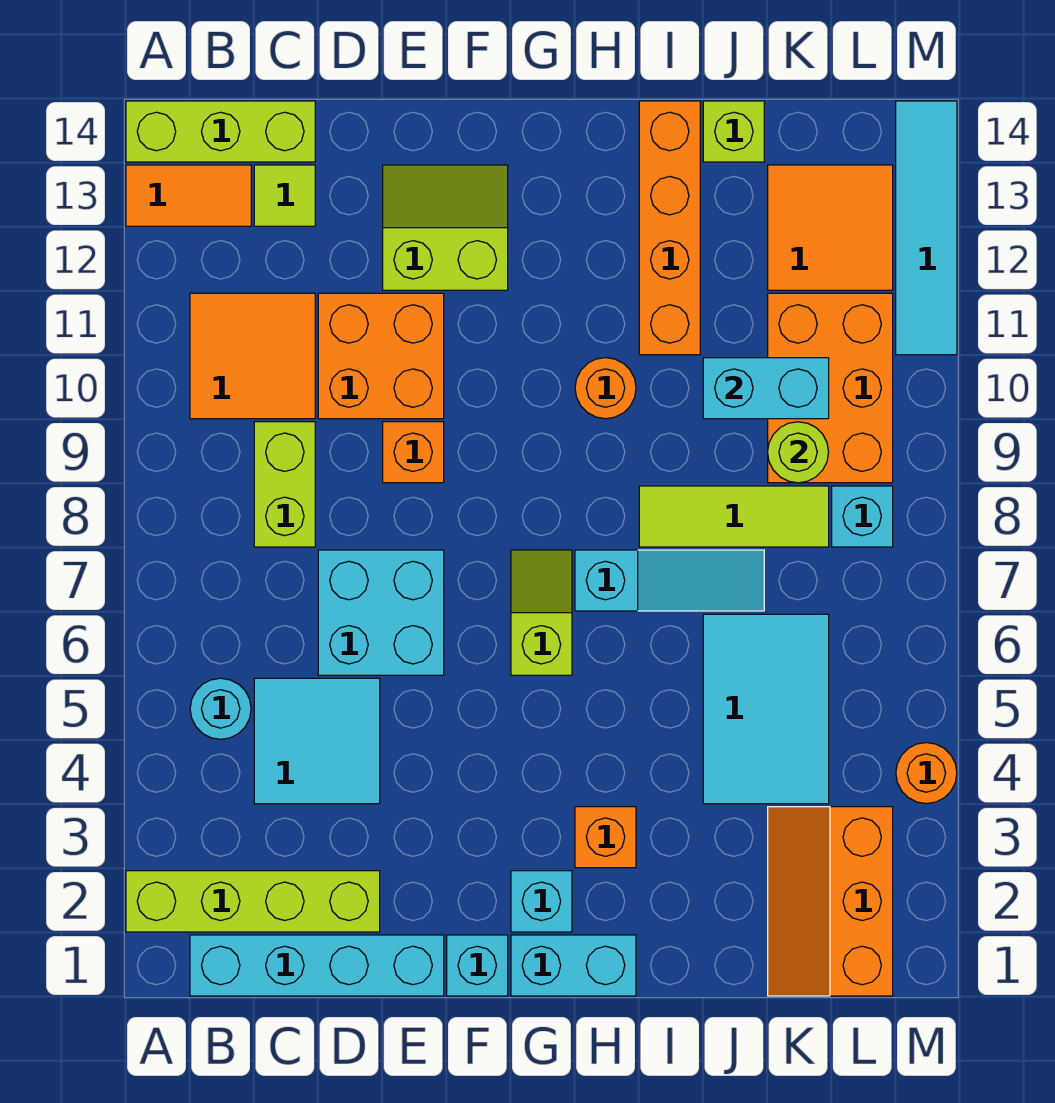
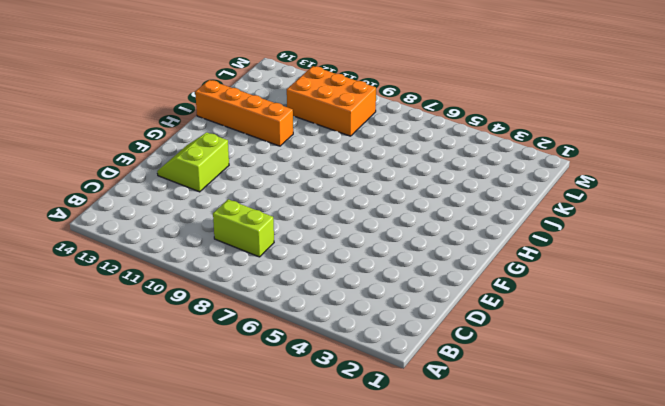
none -> lime 1x4 brick [126,871,380,932]
none -> orange 1x2 tile [126,165,251,226]
none -> lime 1x3 brick [126,101,315,162]
none -> cyan 1x4 brick [190,935,444,996]

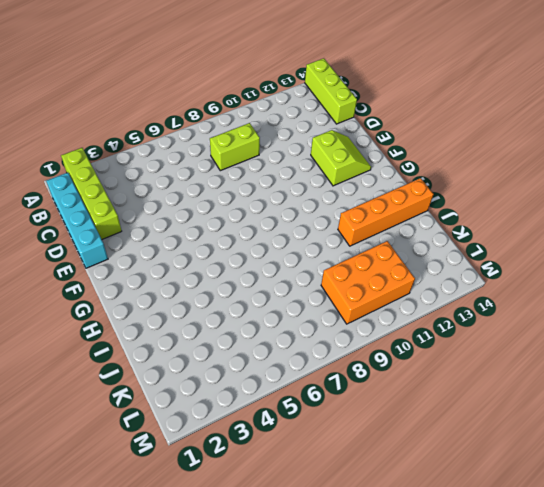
none -> orange 1x2 tile [126,165,251,226]
none -> cyan 1x1 round brick [190,678,251,739]
none -> orange 2x2 tile [190,293,315,419]
none -> cyan 2x2 tile [254,678,380,804]

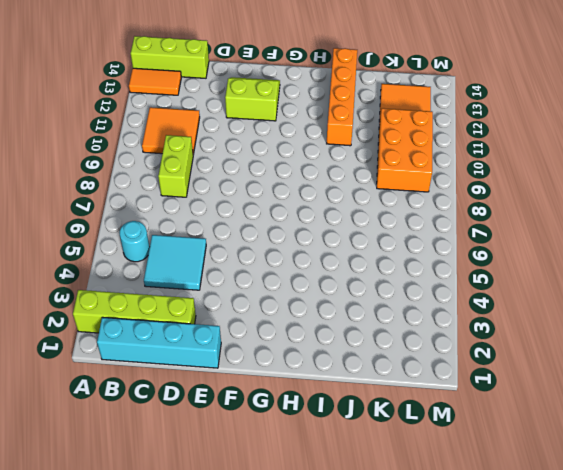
none -> lime 1x1 tile [254,165,315,226]
none -> cyan 2x2 brick [318,550,444,675]
none -> orange 2x2 brick [318,293,444,419]
none -> orange 1x1 brick [383,422,444,483]

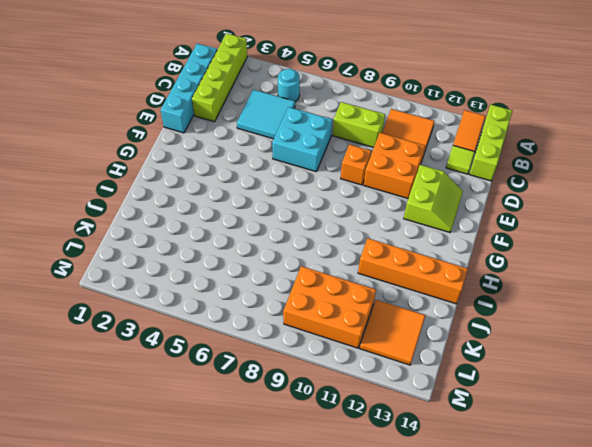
none -> cyan 1x1 brick [447,935,508,996]
none -> cyan 1x2 brick [511,935,636,996]
none -> cyan 1x1 brick [511,871,572,932]
none -> lime 1x2 slope [511,550,572,675]

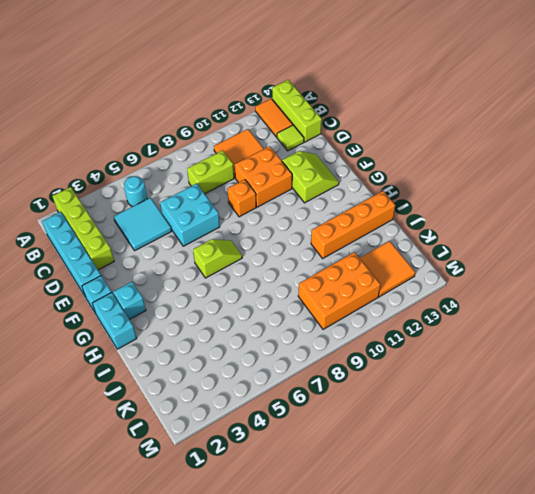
none -> orange 1x1 brick [575,807,636,868]
none -> cyan 1x3 slope [575,550,764,611]
none -> orange 1x1 round brick [575,358,636,419]
none -> lime 1x3 tile [639,486,829,547]

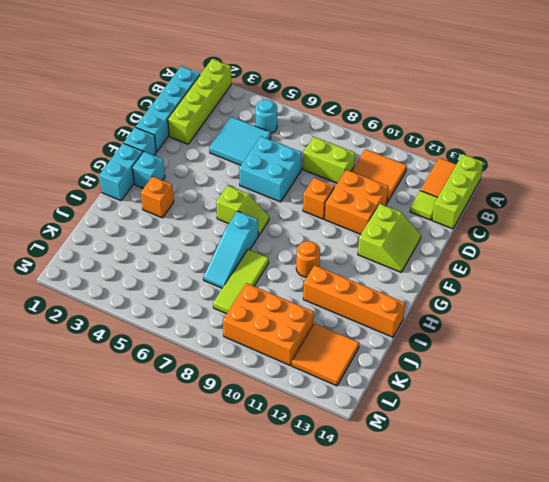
none -> cyan 2x3 tile [703,614,829,804]
none -> lime 1x1 brick [703,101,764,162]
none -> orange 2x3 slope [768,807,893,996]
none -> cyan 1x1 brick [832,486,893,547]

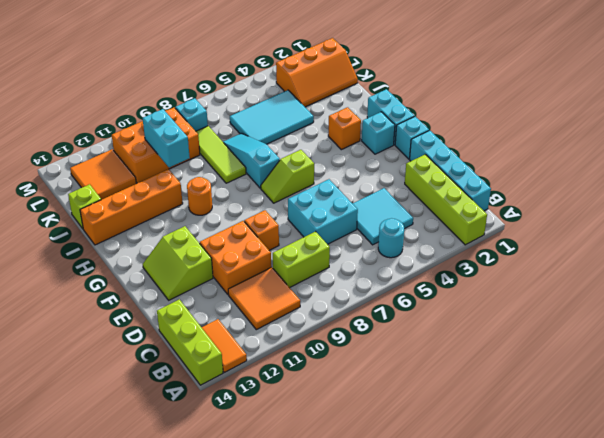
none -> lime 1x1 tile [254,165,315,226]
none -> orange 1x1 round brick [896,743,957,804]
none -> cyan 1x4 tile [896,101,957,355]
none -> lime 1x1 round brick [768,422,829,483]

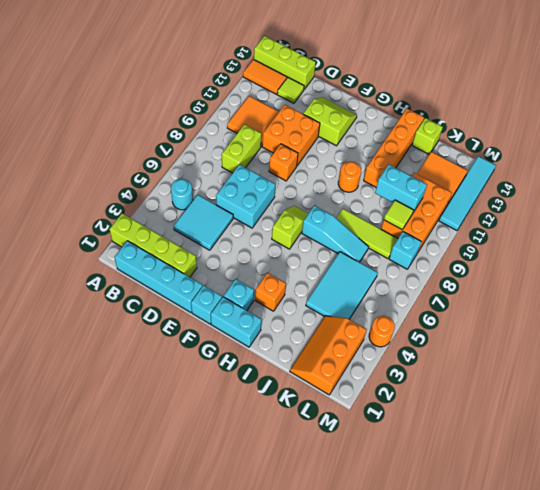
lime 1x1 tile [384,200,414,229] -> lime 1x1 round brick [768,422,829,483]

